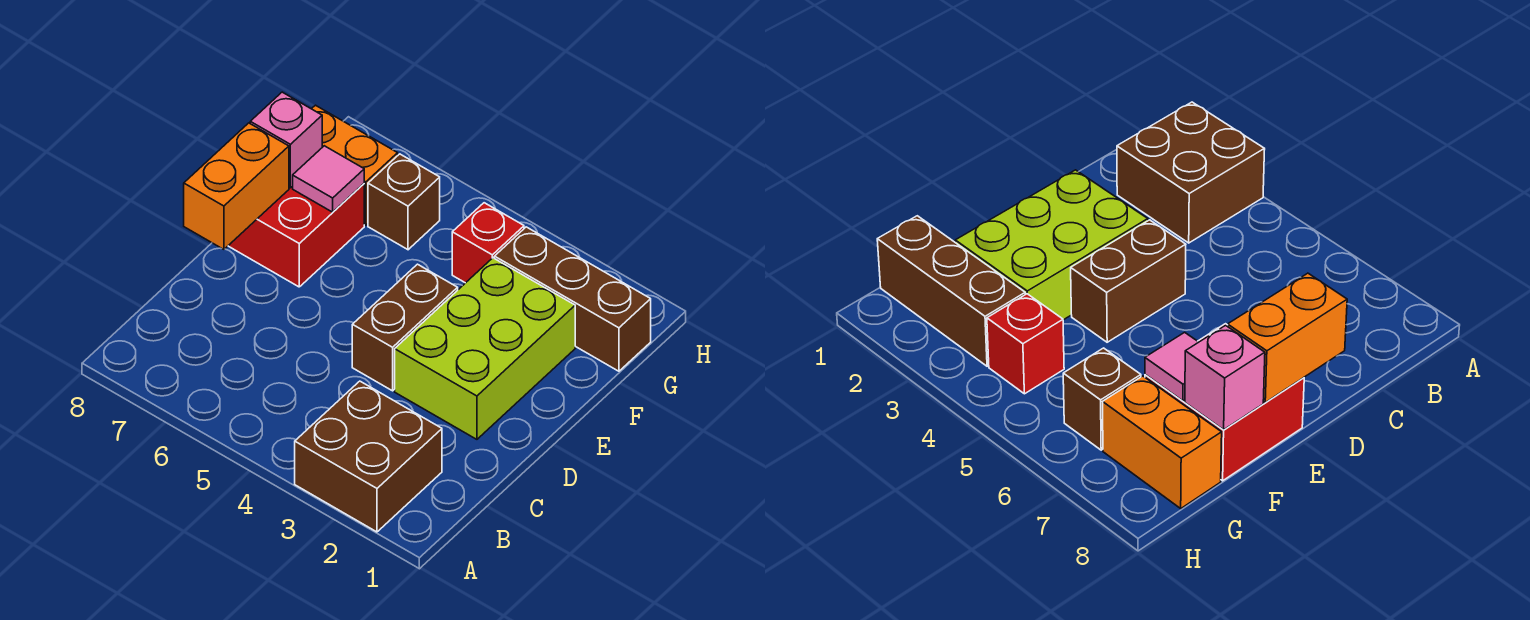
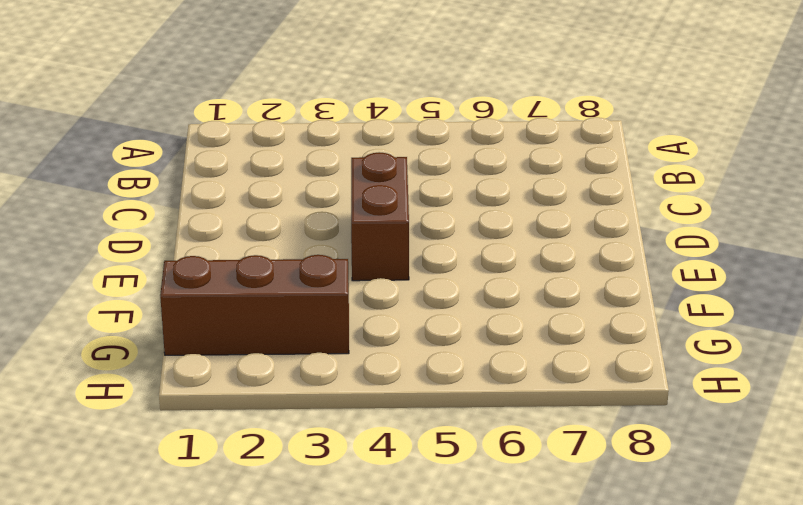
none -> brown 2x2 brick [295,381,442,532]
none -> lime 2x3 brick [395,258,575,439]

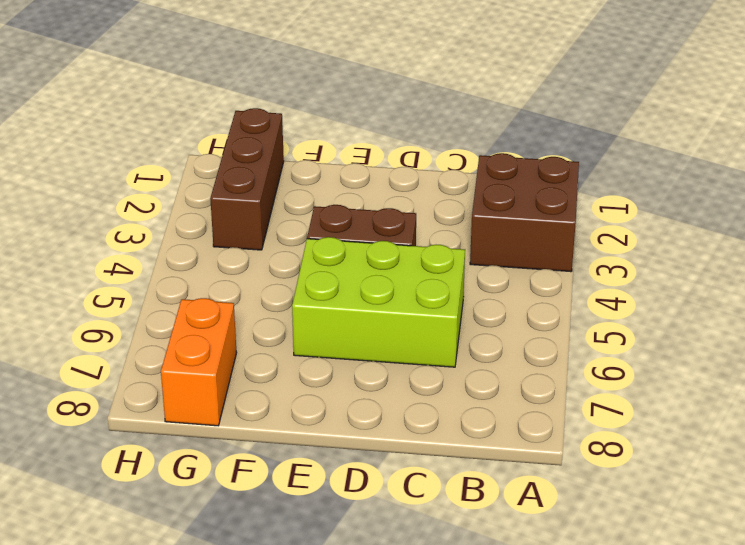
lime 2x3 brick [292,237,465,367] -> lime 2x3 brick moved to [395,258,575,439]
none -> red 2x2 brick [228,184,364,287]
none -> red 1x1 brick [452,203,524,283]

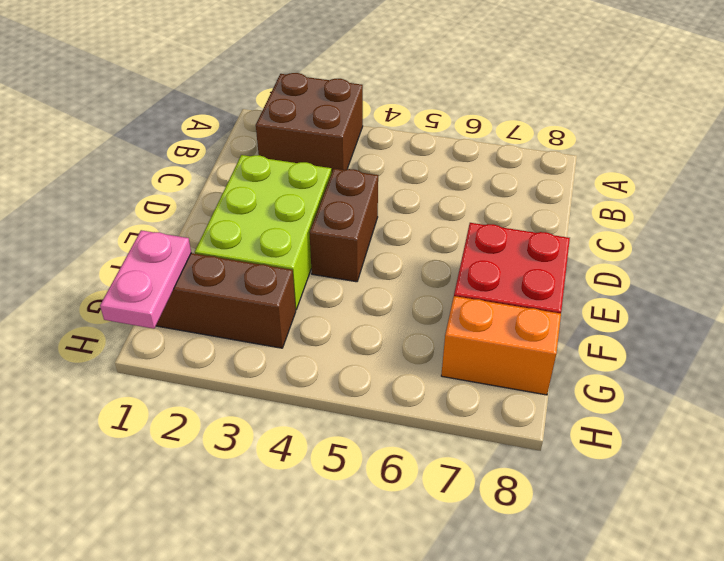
pink 1x2 plate [100,230,191,329] -> none
none -> red 1x1 brick [452,203,524,283]
none -> brown 1x1 brick [368,154,440,250]

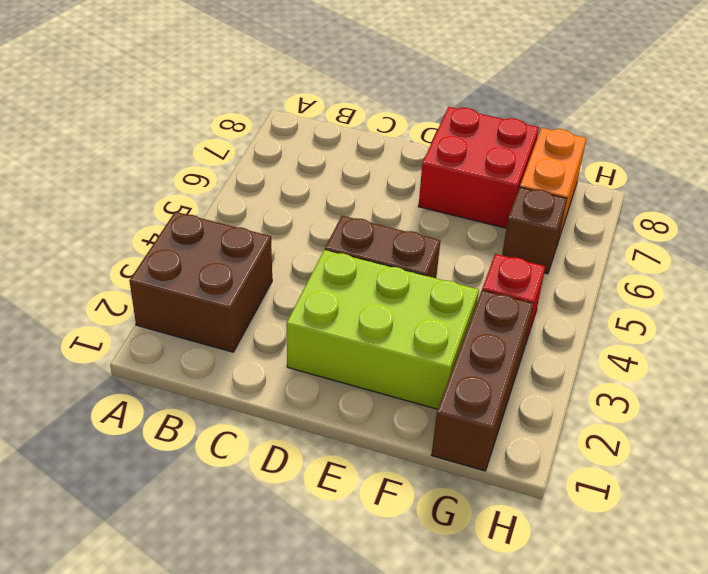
none -> orange 1x2 brick [184,123,289,249]
none -> pink 1x1 tile [293,146,364,212]

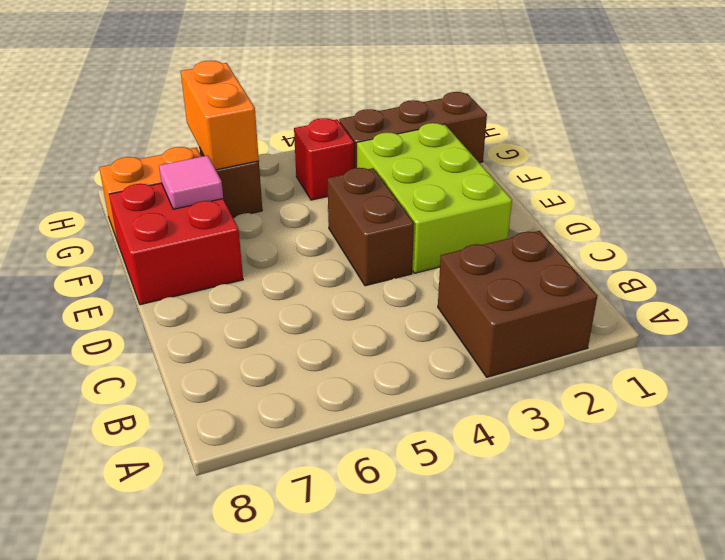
orange 1x2 brick [181,60,259,170] -> orange 1x2 brick moved to [184,123,289,249]
none -> pink 1x1 brick [250,92,322,188]

